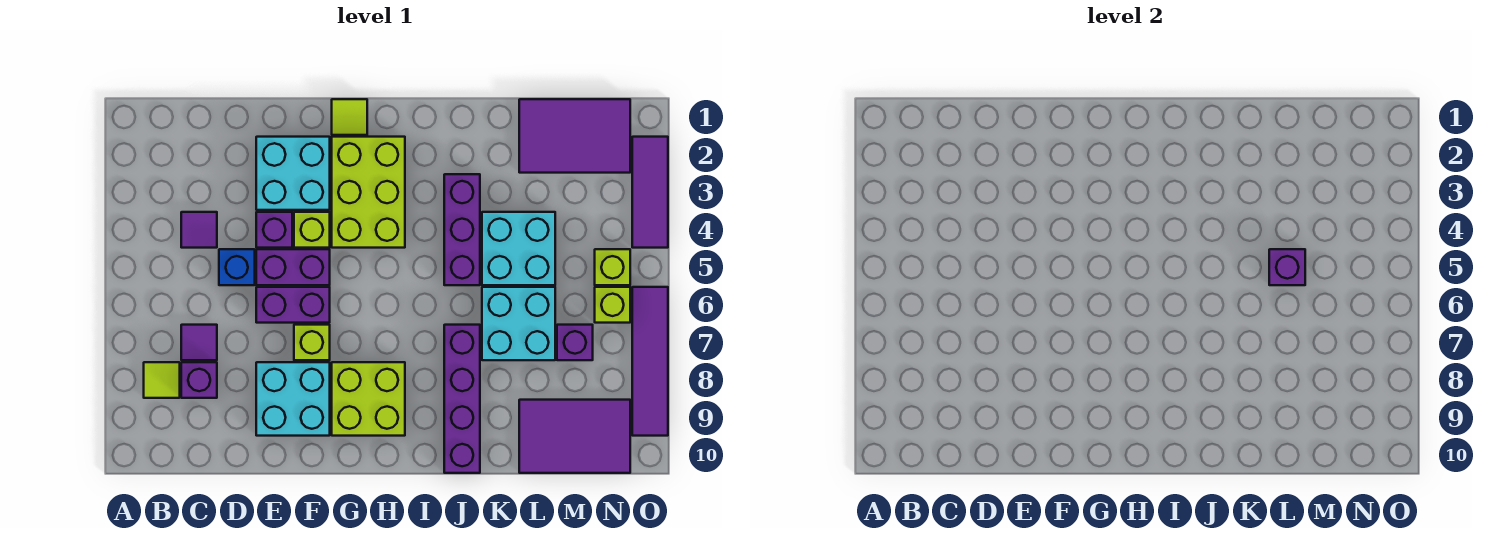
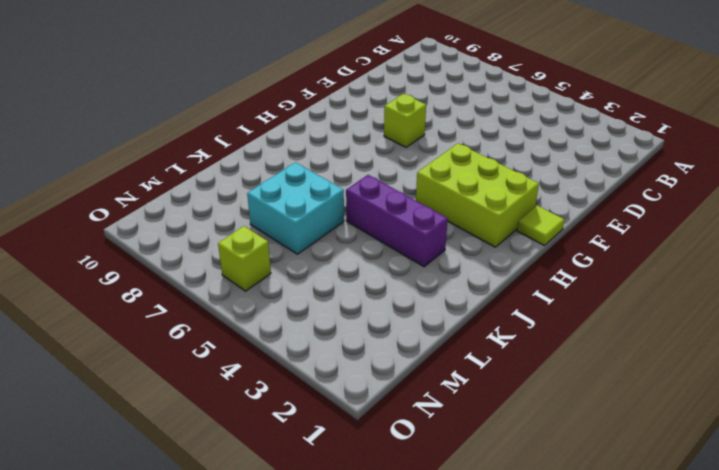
none -> lime 1x1 tile [144,362,180,398]
none -> purple 1x1 tile [181,212,217,248]
none -> purple 1x1 tile [181,325,217,360]

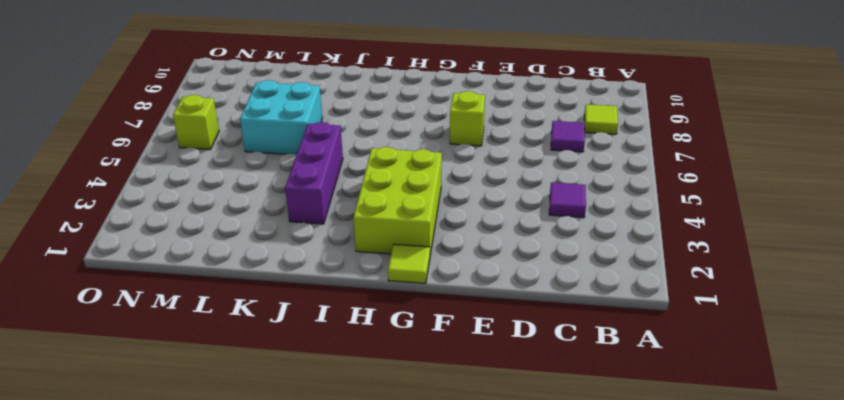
none -> purple 1x1 brick [181,362,217,398]
none -> blue 1x1 brick [219,249,255,285]
none -> cyan 2x2 brick [256,137,330,210]

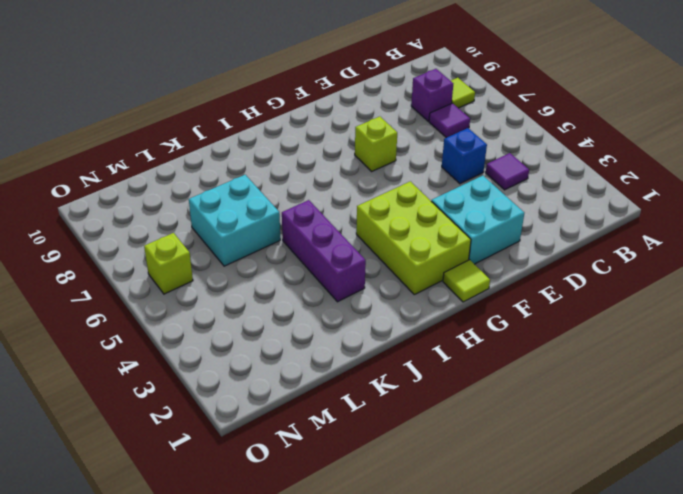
none -> purple 1x1 brick [256,212,292,248]
none -> purple 1x2 brick [256,249,330,285]
none -> purple 1x2 brick [256,287,330,323]

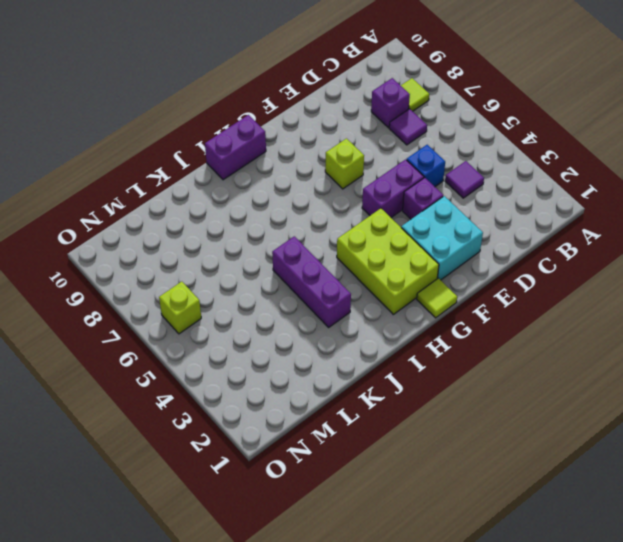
purple 1x2 brick [205,115,266,180] -> purple 1x2 brick moved to [256,287,330,323]
none -> cyan 2x2 brick [256,362,330,436]
none -> lime 1x1 brick [294,212,330,248]
none -> lime 2x2 brick [332,362,405,436]

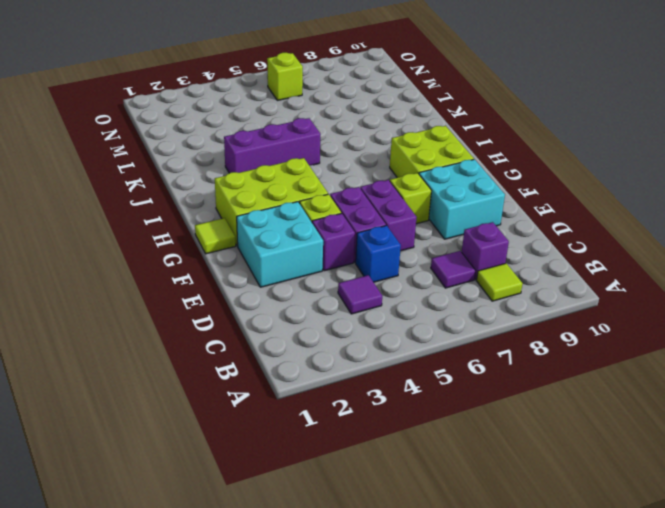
none -> purple 1x4 brick [444,325,480,473]
none -> cyan 2x2 brick [482,212,555,285]
none -> cyan 2x2 brick [482,287,555,360]

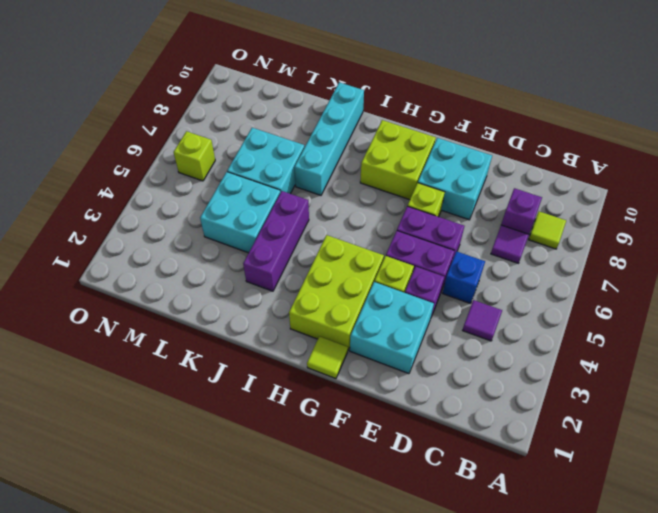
cyan 1x4 brick [294,82,364,195] -> purple 1x4 brick [444,325,480,473]
none -> purple 2x3 tile [519,99,630,173]
none -> purple 2x3 tile [519,400,630,473]
none -> purple 1x1 brick [557,325,593,360]

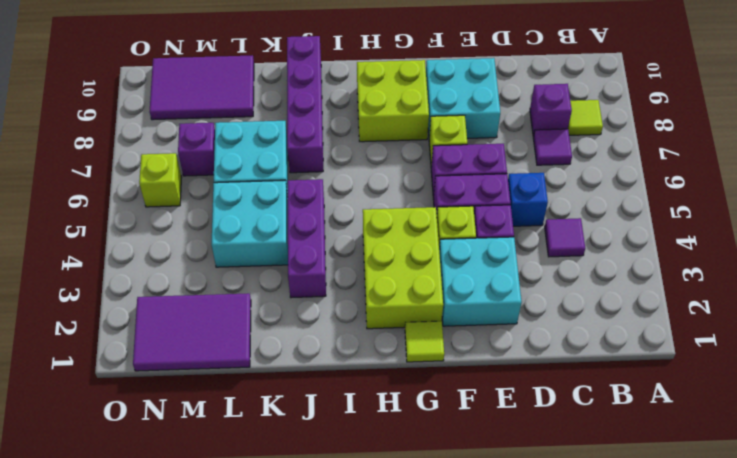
none -> lime 1x1 brick [595,249,630,285]
none -> purple 1x3 tile [632,137,668,248]
none -> purple 1x4 tile [632,287,668,436]

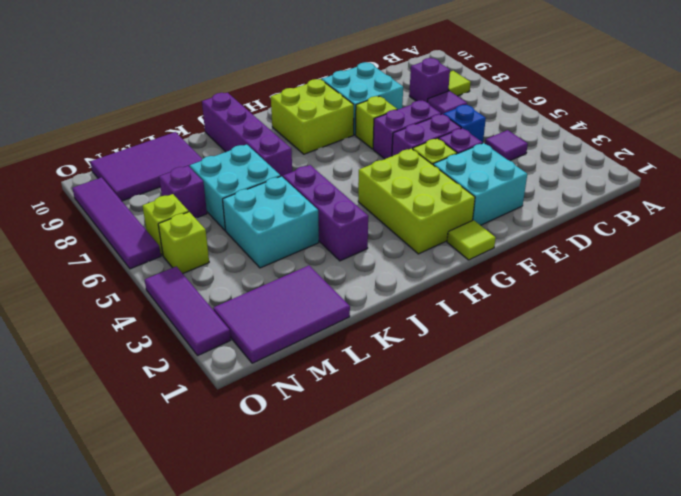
none -> purple 1x1 brick [1269,249,1305,285]

